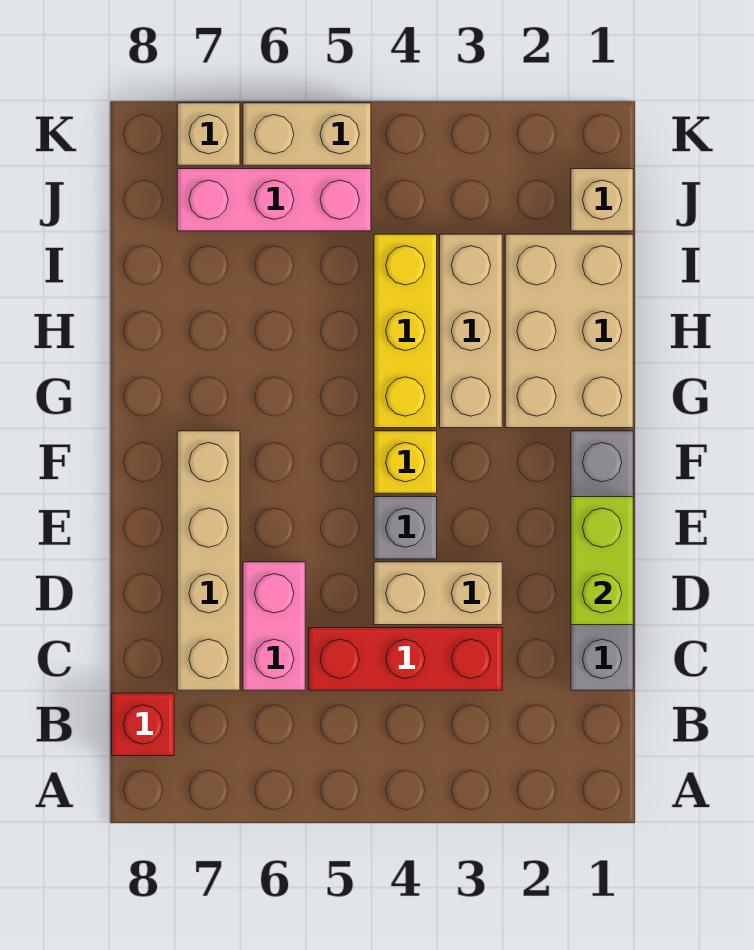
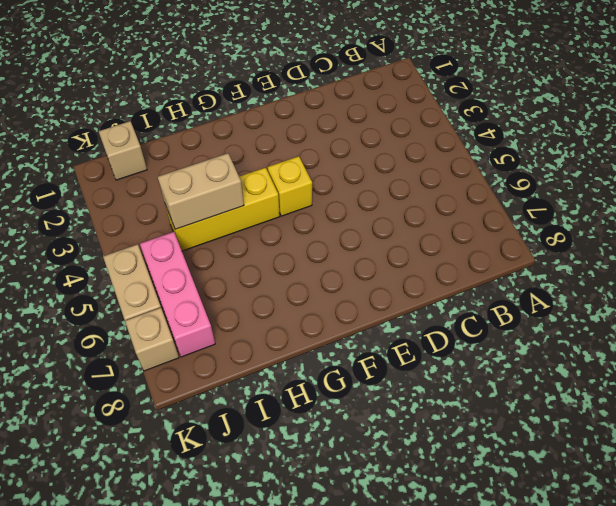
tan 1x2 brick [158,153,244,229] -> tan 1x2 brick turned to [374,562,502,625]
none -> red 1x1 brick [112,693,174,756]
none -> grey 1x4 brick [571,431,633,690]
none -> red 1x3 brick [309,628,502,690]

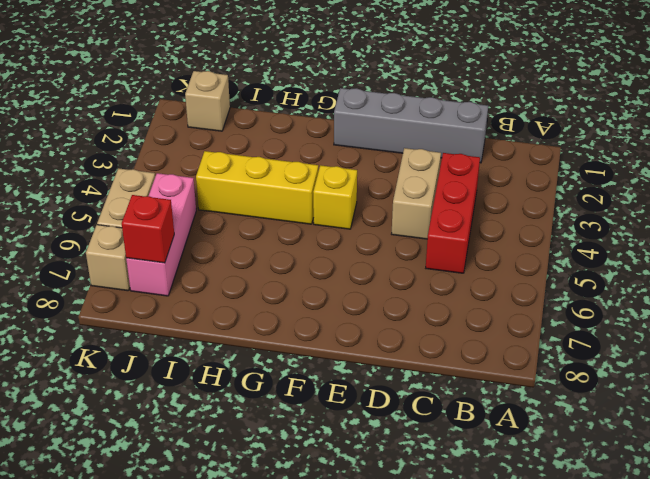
red 1x1 brick [122,195,174,263] -> red 1x1 brick moved to [112,693,174,756]
none -> pink 1x2 brick [243,562,305,690]
none -> tan 1x4 brick [177,431,240,690]
none -> grey 1x1 brick [374,497,437,559]

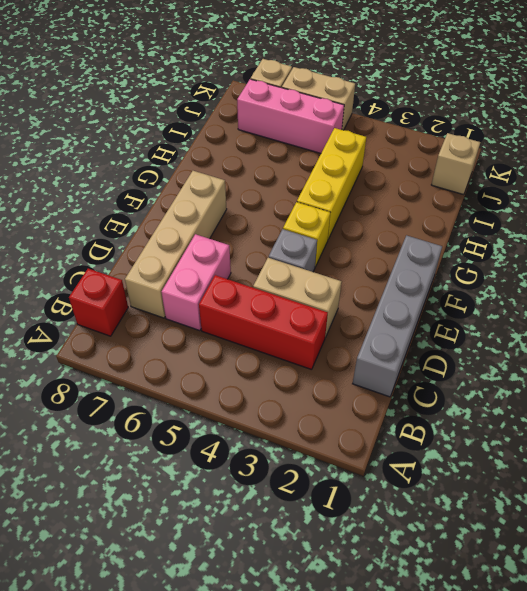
none -> tan 2x3 brick [505,234,633,428]
none -> tan 1x3 brick [440,234,502,428]
none -> lime 1x2 brick [571,497,633,625]

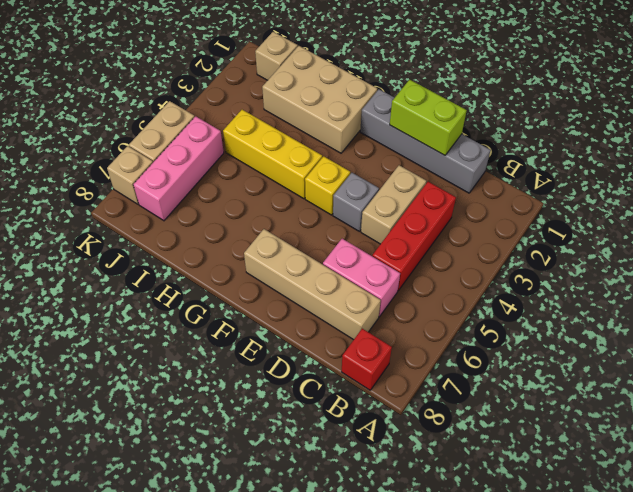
none -> tan 1x3 brick [440,234,502,428]

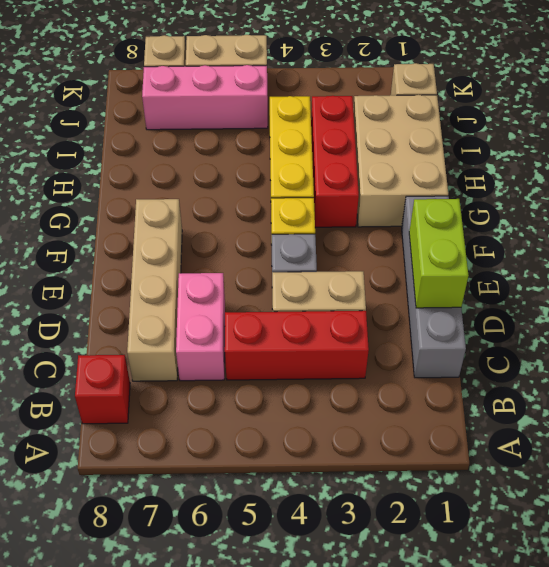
red 1x3 brick [311,96,359,227] -> tan 1x3 brick [440,234,502,428]

